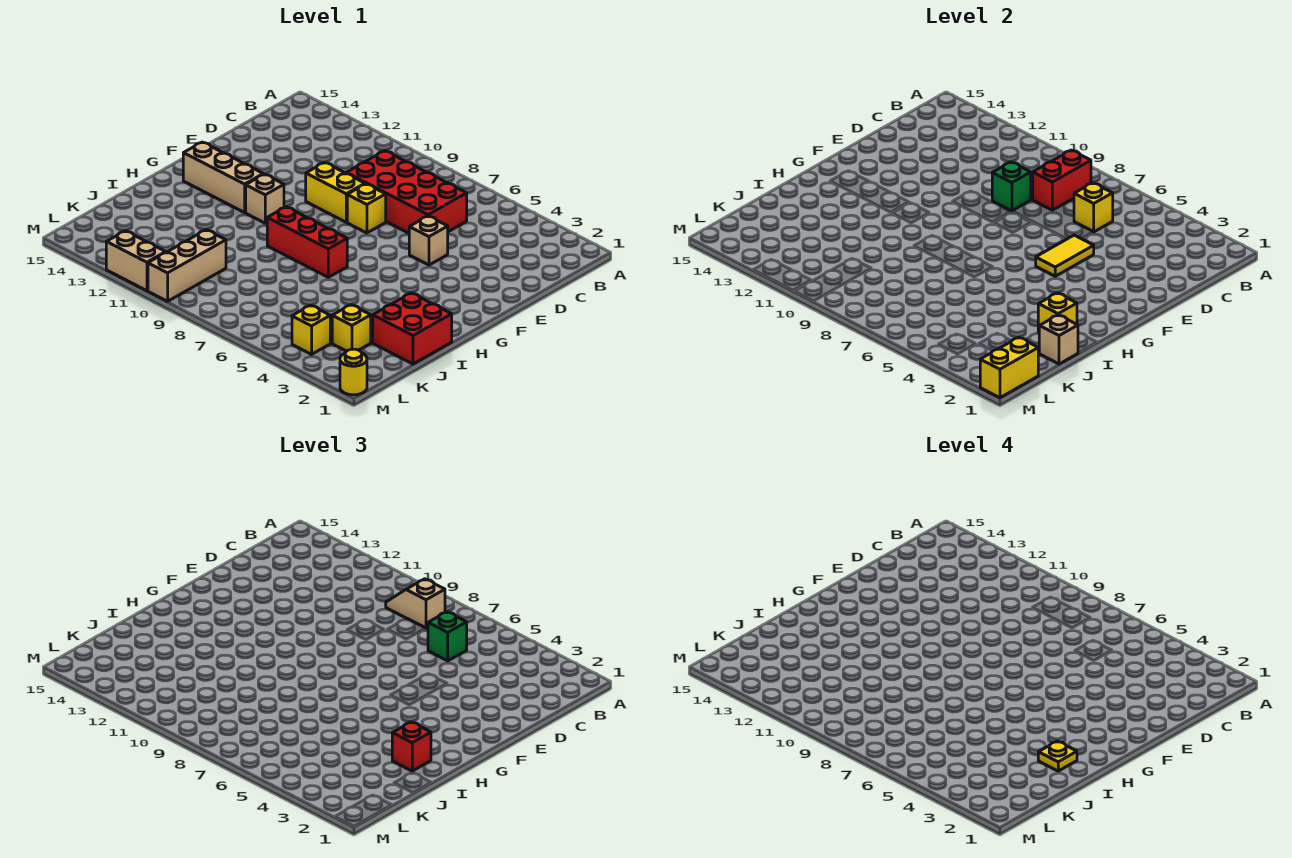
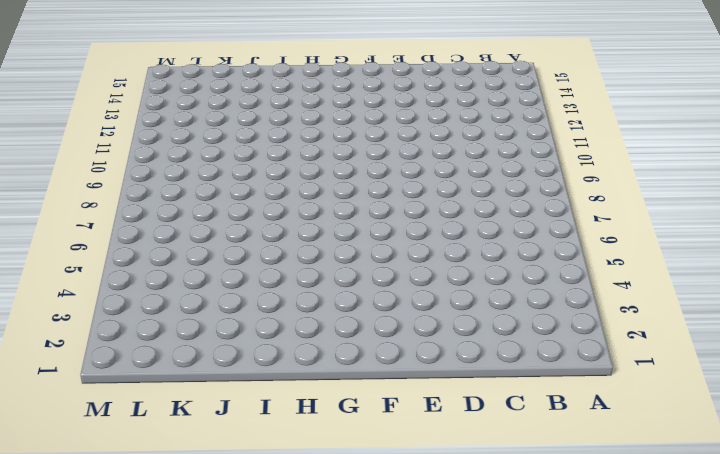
none -> red 2x4 brick [346,151,467,233]
none -> tan 1x1 brick [409,216,448,265]
none -> yellow 1x1 brick [347,184,386,233]

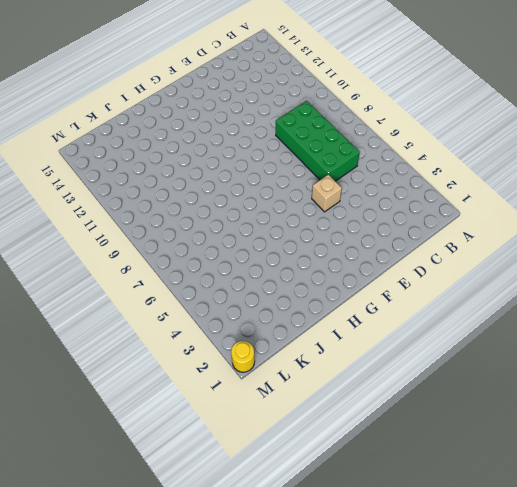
green 2x4 brick [276,101,360,181] -> red 2x4 brick [346,151,467,233]
none -> yellow 1x1 brick [347,184,386,233]
none -> yellow 1x2 brick [306,162,365,222]
none -> tan 1x1 brick [246,174,284,223]

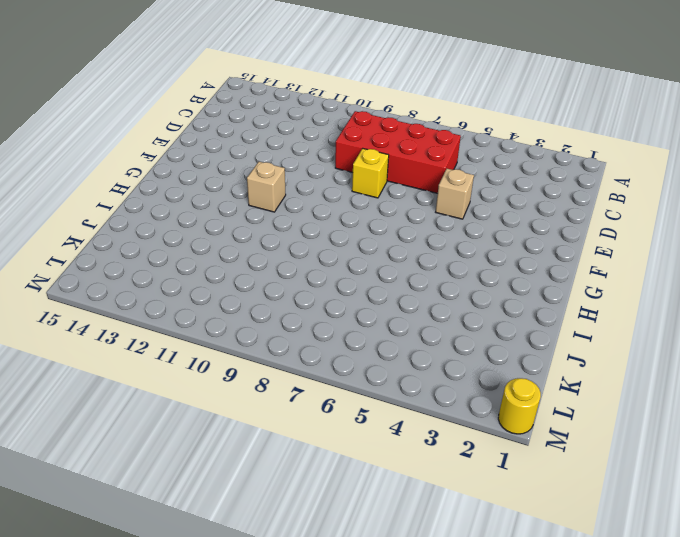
none -> yellow 1x2 brick [306,162,365,222]
none -> tan 1x3 brick [183,142,263,213]
none -> red 1x3 brick [267,207,347,277]

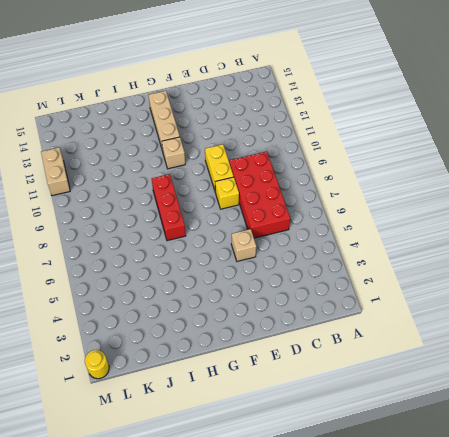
none -> red 2x2 brick [373,293,452,364]
none -> yellow 1x1 brick [332,305,371,351]
none -> tan 1x3 brick [148,230,226,301]

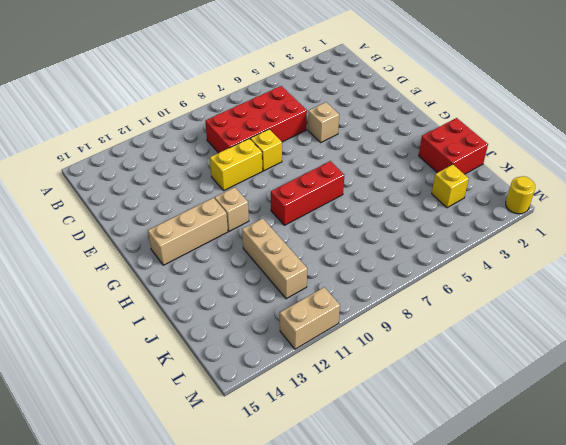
tan 1x3 brick [242,218,307,299] -> tan 1x3 brick moved to [148,230,226,301]
none -> yellow 1x1 brick [292,305,330,354]
none -> red 1x2 brick [1033,150,1091,210]
none -> yellow 1x1 brick [1074,183,1113,232]

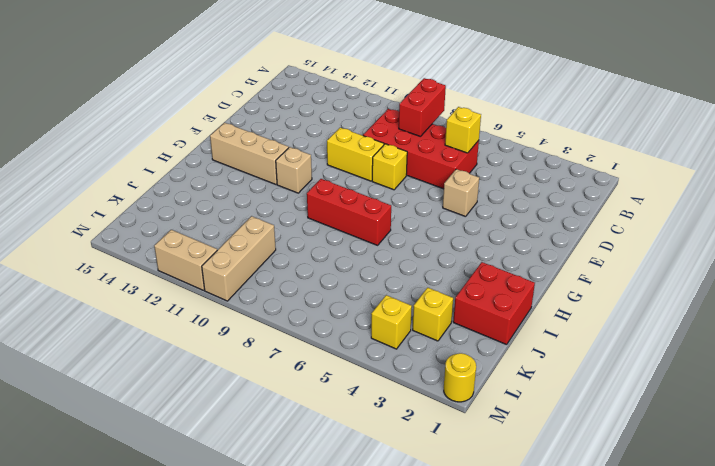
none -> green 1x1 brick [992,162,1031,211]
none -> yellow 1x2 tile [1036,235,1094,276]
none -> yellow 1x1 brick [1038,293,1077,332]

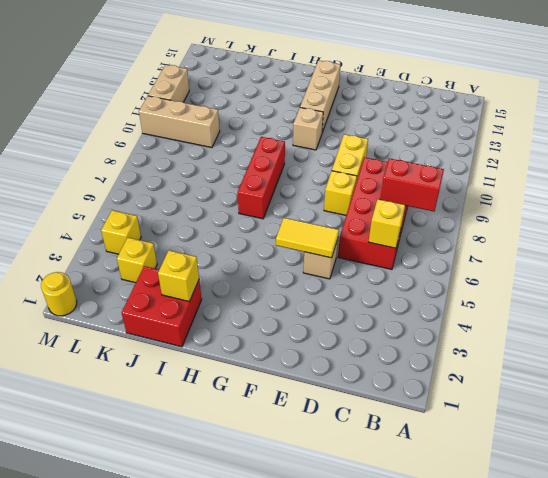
none -> green 1x1 brick [992,162,1031,211]
none -> tan 1x1 brick [1039,315,1078,364]
none -> yellow 1x2 brick [980,337,1038,398]

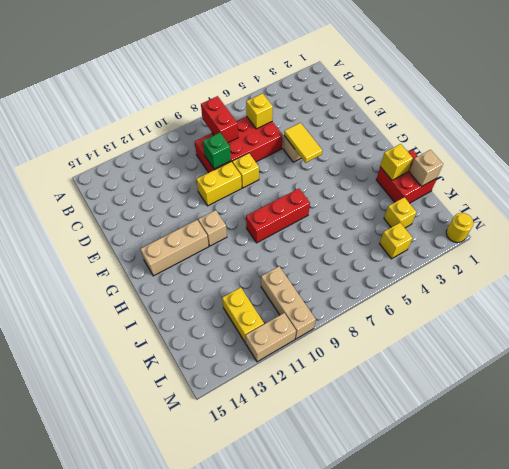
yellow 1x2 brick [222,287,264,343] -> yellow 1x2 brick moved to [980,337,1038,398]
none -> tan 1x2 slope [386,579,445,628]
none -> green 1x1 brick [428,612,467,661]
none -> red 1x1 brick [392,722,431,771]

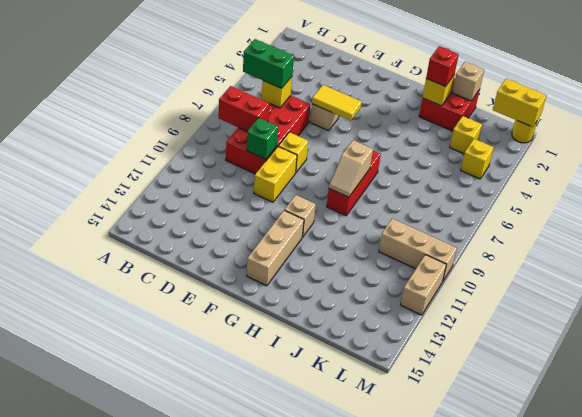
green 1x2 brick [243,39,294,88] -> green 1x1 brick [428,612,467,661]
tan 1x2 slope [329,140,373,197] -> tan 1x2 slope moved to [386,579,445,628]
none -> yellow 1x1 plate [1038,741,1077,771]

